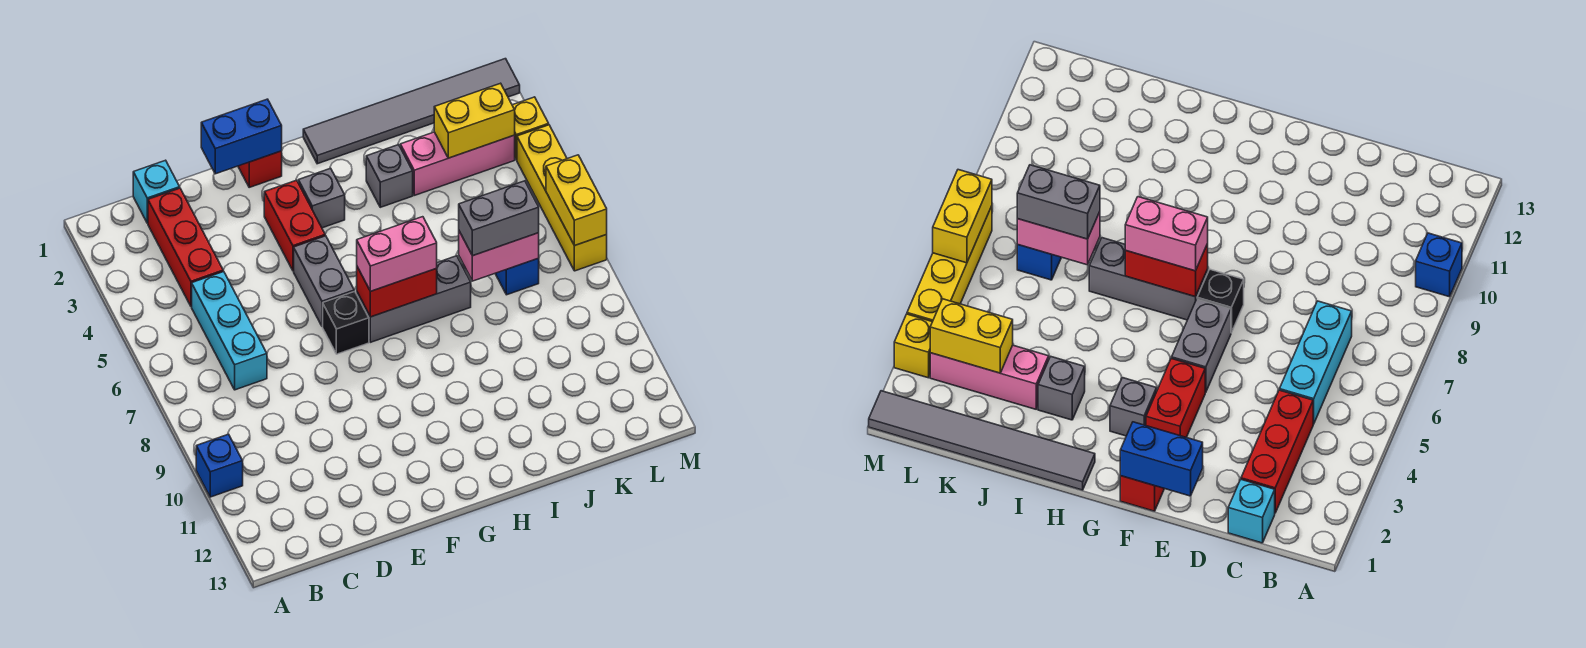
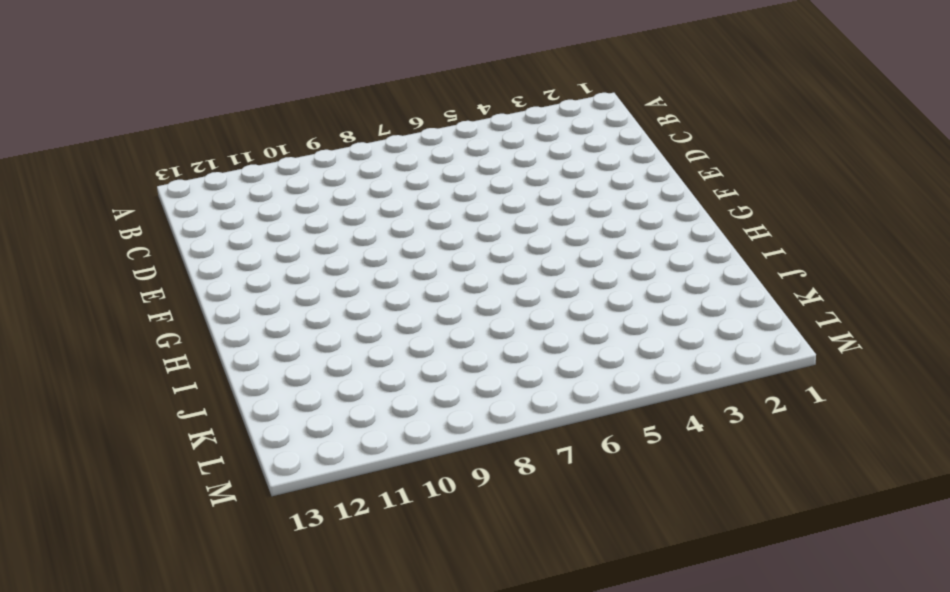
none -> blue 1x1 brick [196,434,243,497]
none -> cyan 1x1 brick [133,160,180,223]
none -> red 1x3 brick [148,188,223,307]

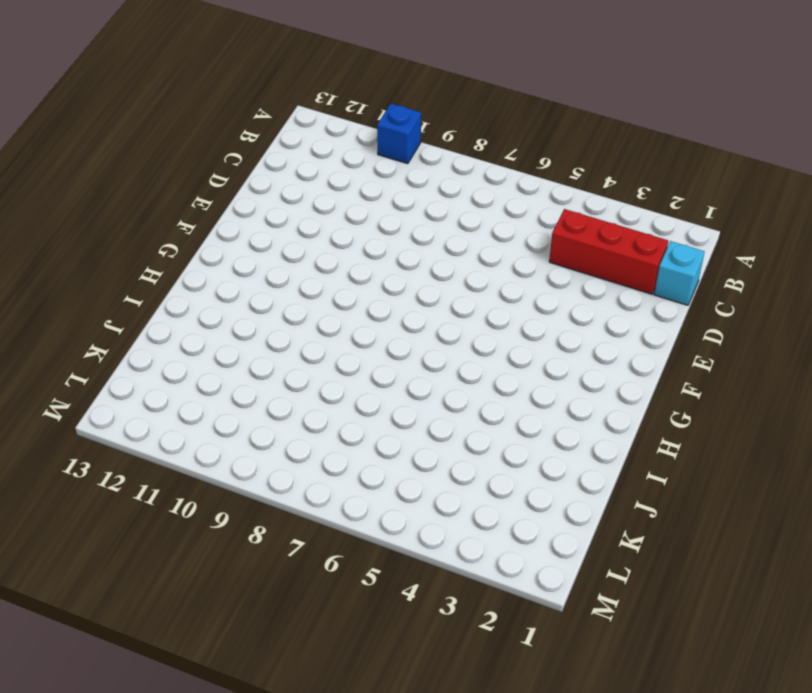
none -> cyan 1x3 brick [192,271,267,390]
none -> red 1x1 brick [238,151,282,187]
none -> red 1x2 brick [264,180,325,271]

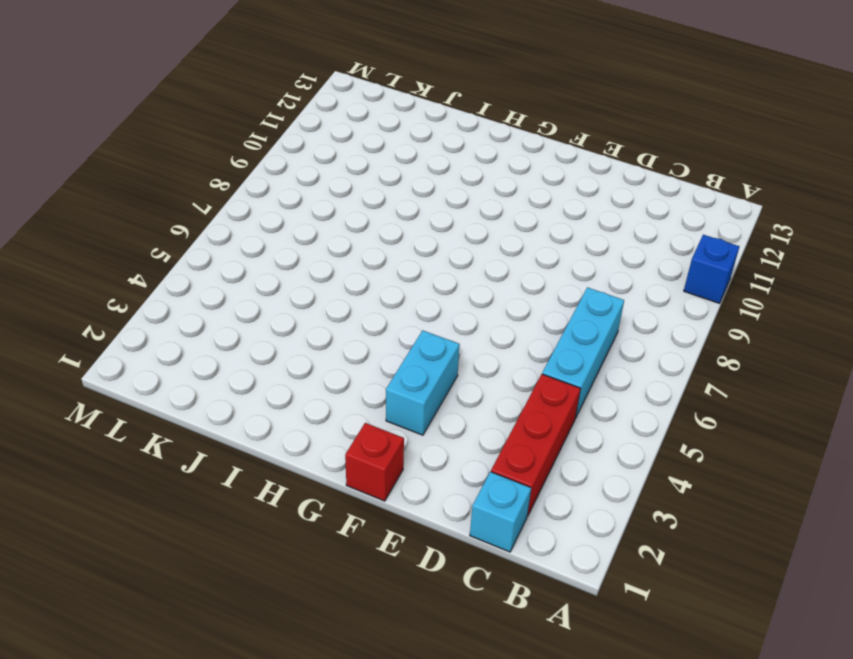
cyan 1x2 brick [386,330,460,435] -> red 1x2 brick [264,180,325,271]
none -> grey 1x2 brick [294,236,354,326]
none -> black 1x1 brick [323,291,369,354]
none -> grey 1x1 brick [298,168,345,228]

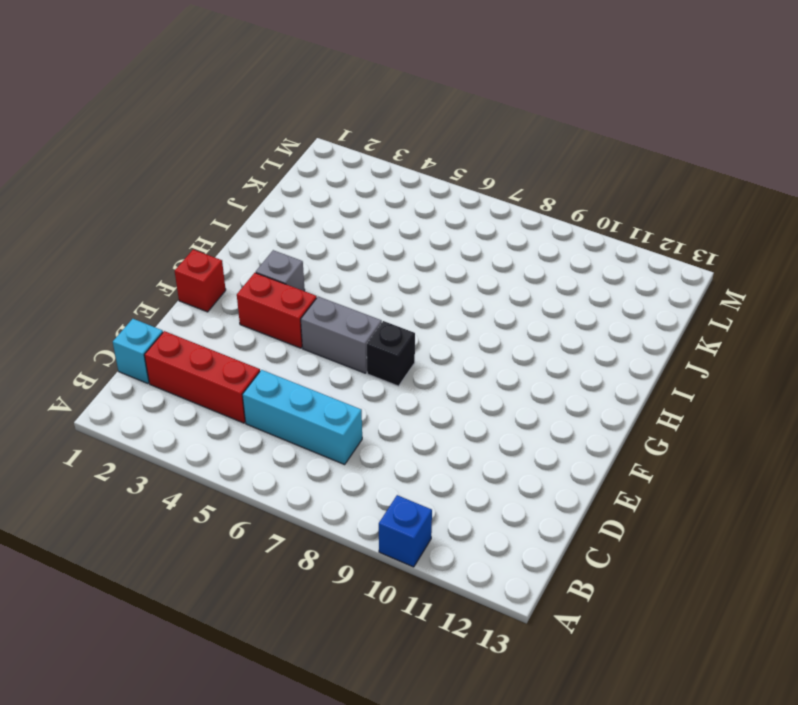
none -> grey 1x3 brick [357,256,471,342]
none -> grey 1x6 tile [303,59,520,164]
none -> grey 1x1 brick [366,145,413,207]

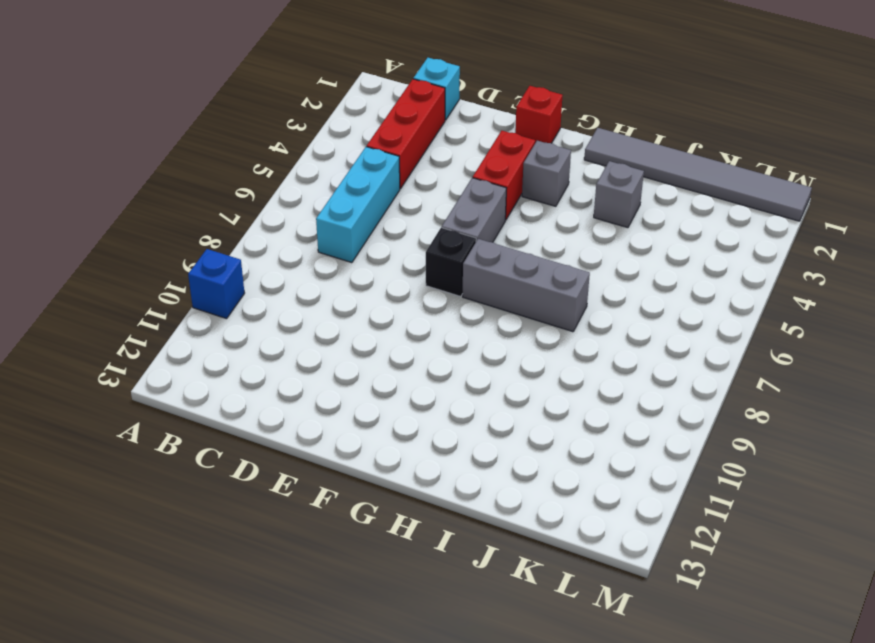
none -> pink 1x3 brick [400,132,515,195]
none -> blue 1x1 brick [495,258,539,295]
none -> yellow 1x1 brick [512,97,549,160]

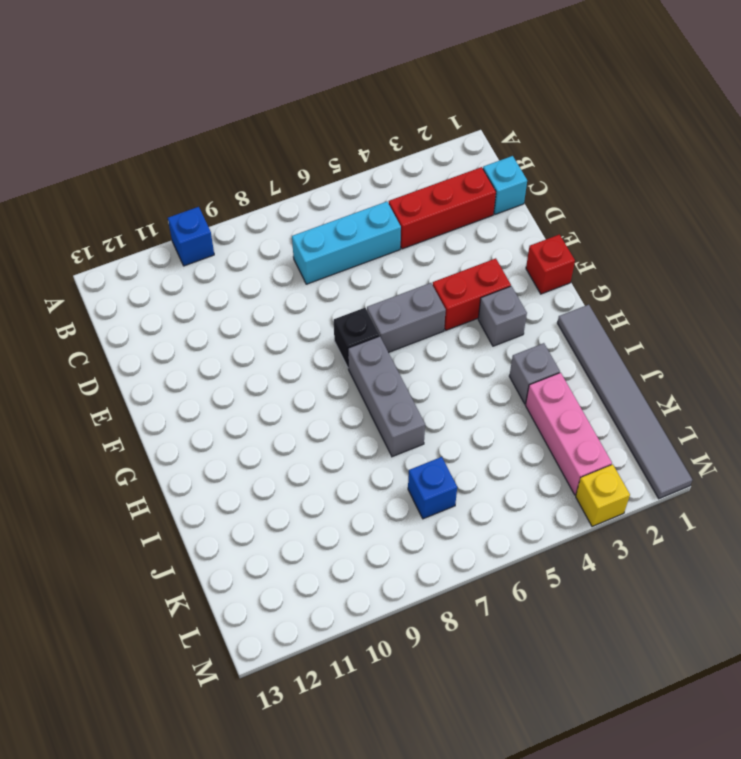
none -> yellow 1x4 brick [517,125,607,271]
none -> blue 1x2 brick [201,99,282,174]
none -> red 1x2 brick [357,267,437,317]

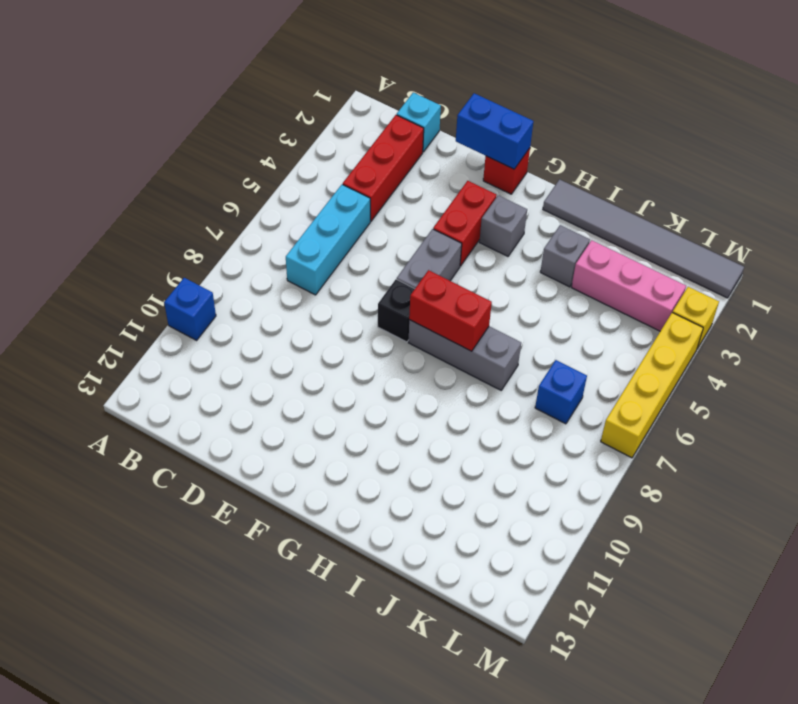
none -> pink 1x2 brick [459,231,539,281]
none -> yellow 1x2 brick [434,83,515,158]
none -> yellow 1x2 brick [546,155,607,246]

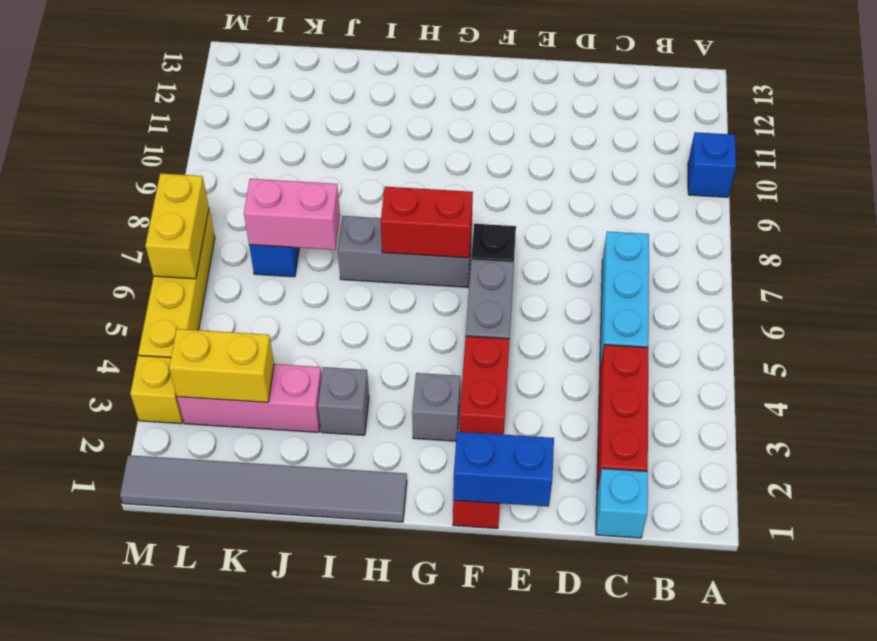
none -> pink 1x2 brick [357,217,437,291]
none -> grey 1x2 brick [459,181,539,256]

